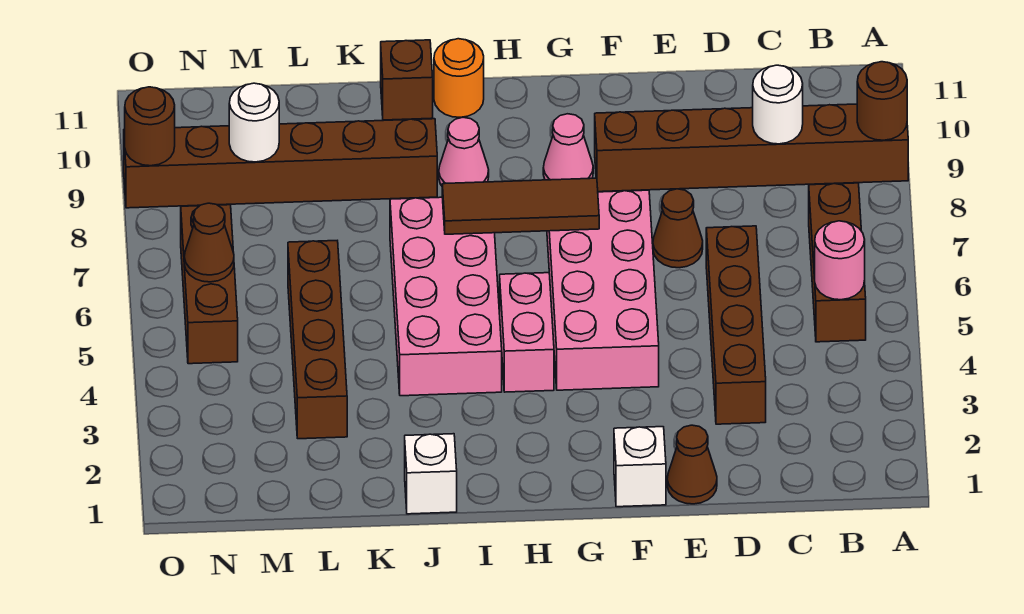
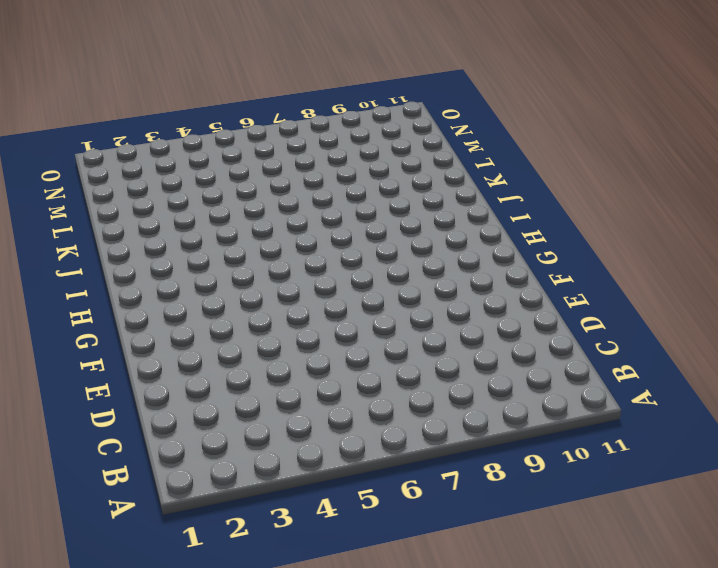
none -> brown 1x6 brick [595,104,908,192]
none -> brown 1x3 brick [809,183,866,342]
none -> brown 1x4 brick [706,226,766,424]

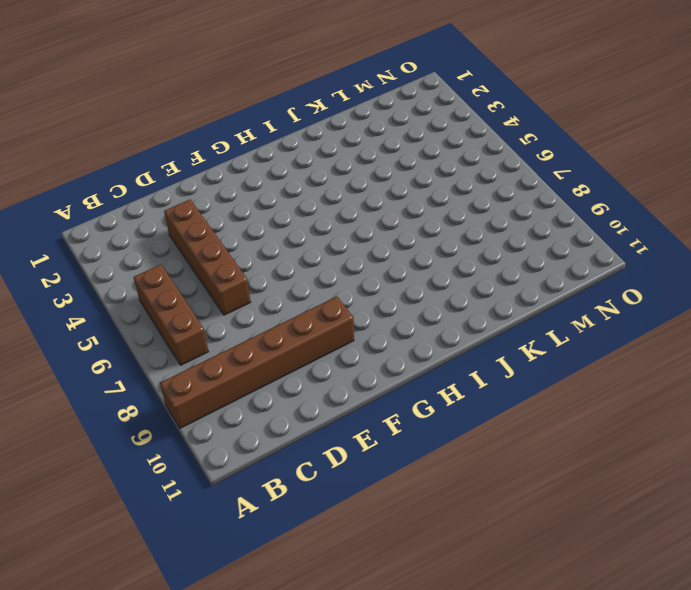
none -> brown 1x1 cone [667,425,717,504]
none -> brown 1x1 cone [653,189,703,268]
none -> white 1x1 brick [614,427,666,507]

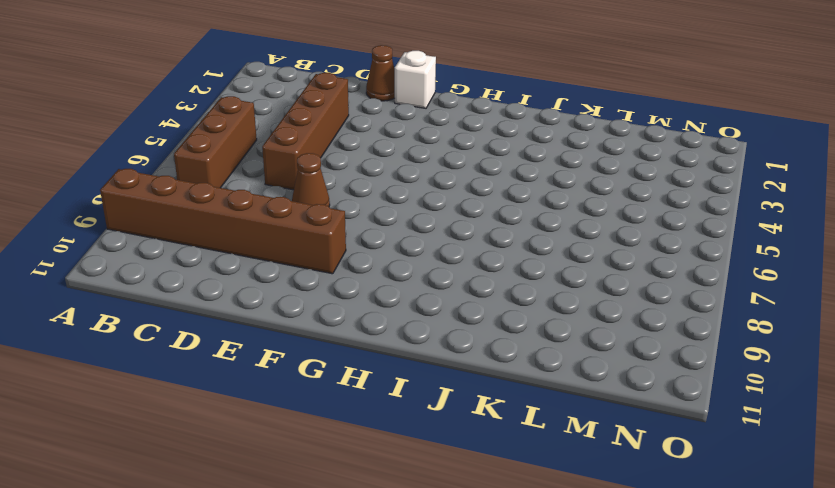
none -> pink 2x4 brick [547,190,659,390]
none -> pink 1x1 cone [543,114,593,180]
none -> pink 1x2 brick [500,273,554,392]

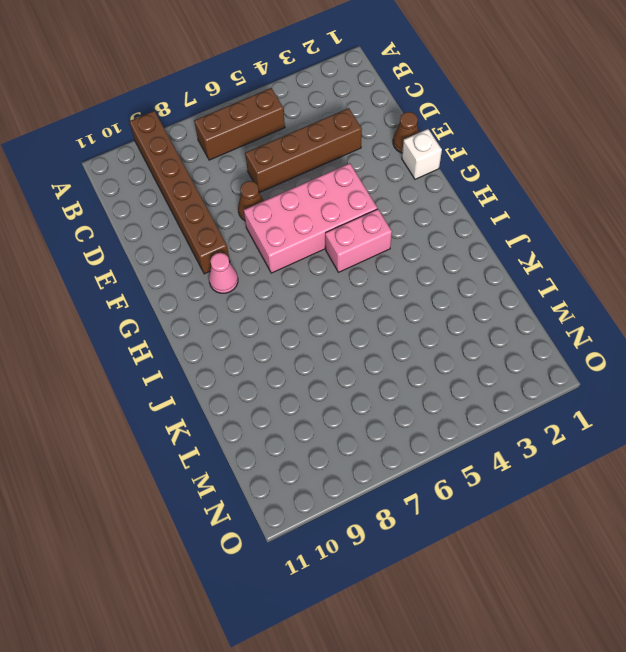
none -> pink 2x4 brick [390,197,502,396]
none -> pink 1x1 cone [439,117,489,186]
none -> orange 1x1 round brick [434,39,484,117]

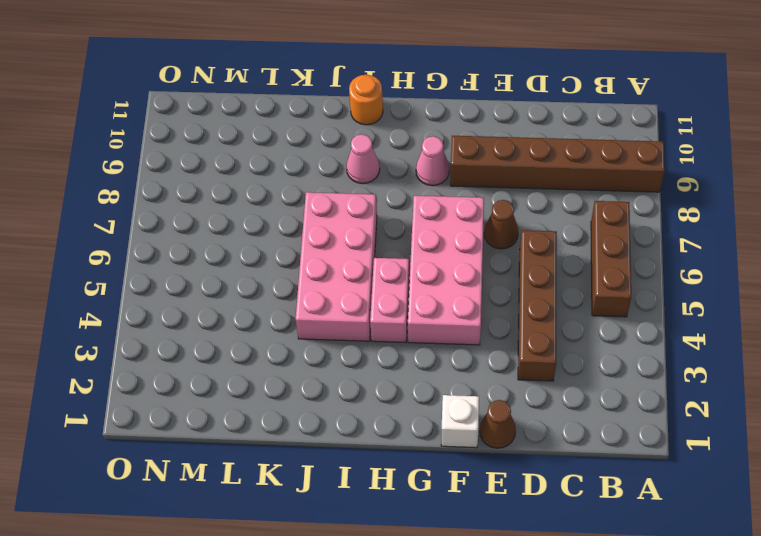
none -> white 1x1 brick [405,434,457,514]
none -> brown 1x6 brick [124,119,437,208]
none -> brown 1x1 brick [381,40,433,120]

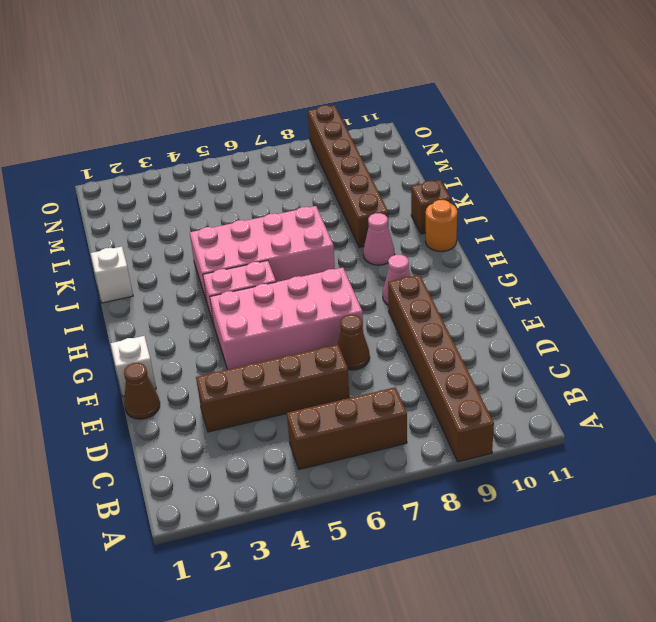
none -> brown 1x4 brick [288,241,347,439]
none -> brown 1x3 brick [181,205,238,364]
none -> brown 1x1 round brick [857,62,907,140]

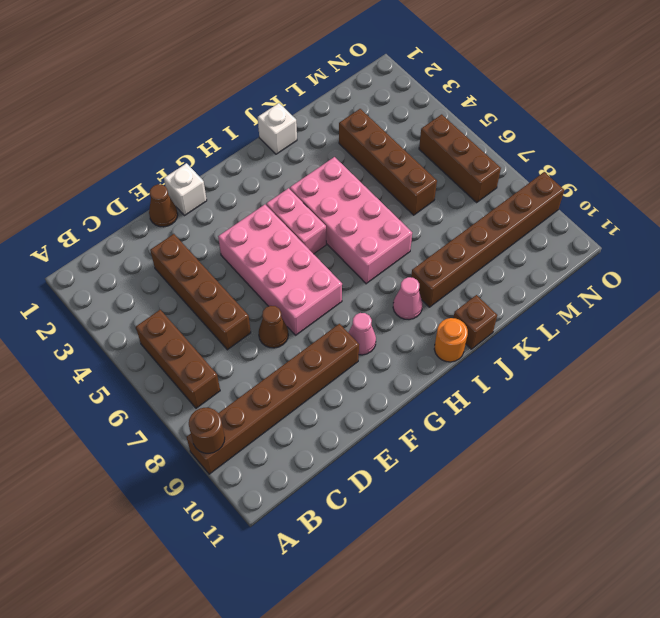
none -> pink 1x1 round brick [815,221,865,300]
none -> white 1x1 round brick [753,65,803,144]
none -> brown 1x3 tile [442,178,599,234]

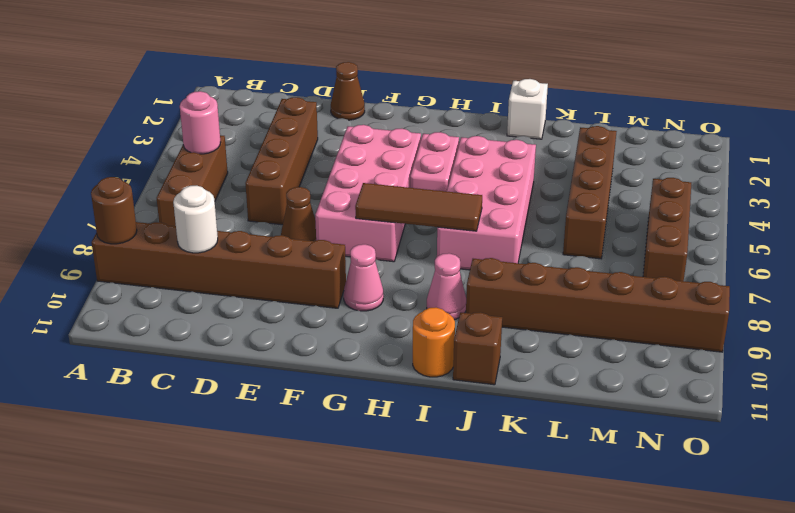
none -> white 1x1 brick [614,427,666,507]
none -> white 1x1 round brick [229,83,279,162]
none -> brown 1x1 cone [184,203,234,282]

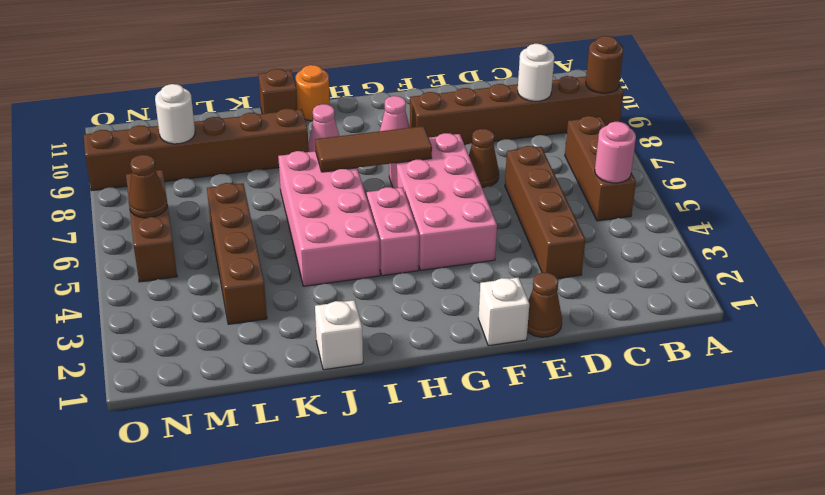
none -> brown 1x1 round brick [125,87,175,166]

